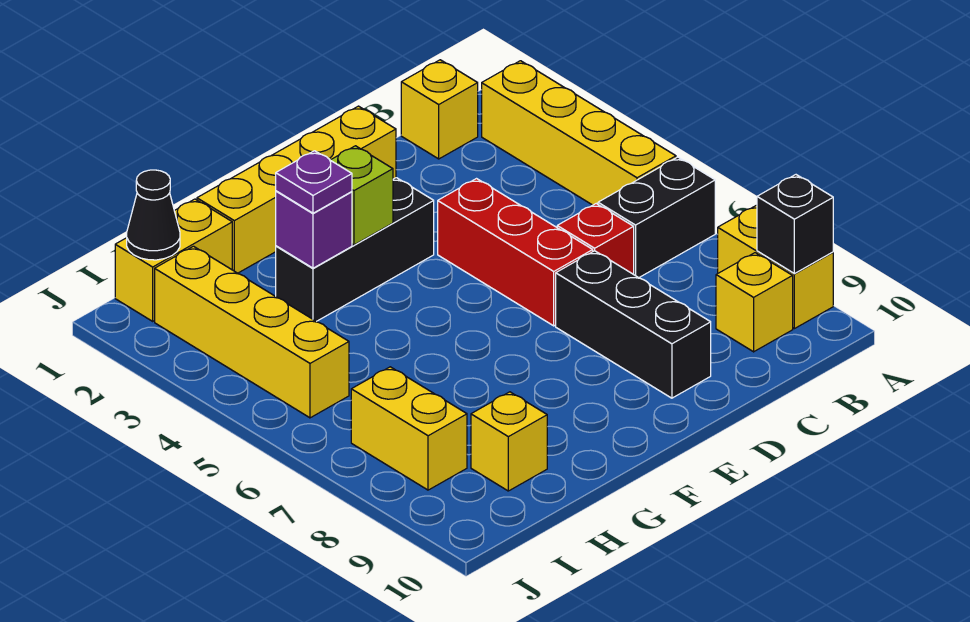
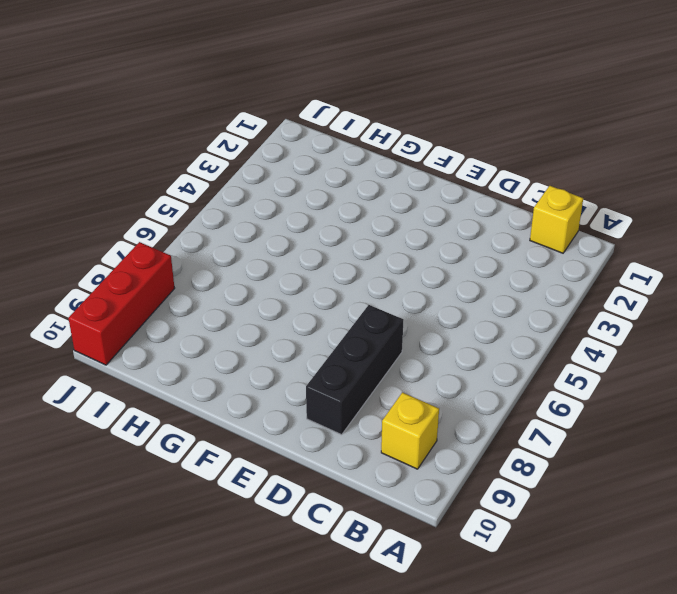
red 1x3 brick [68,242,175,365] -> red 1x3 brick moved to [438,179,593,326]
none -> yellow 1x4 brick [482,61,676,205]
none -> black 1x2 brick [598,157,715,278]
none -> yellow 1x2 brick [718,205,833,329]

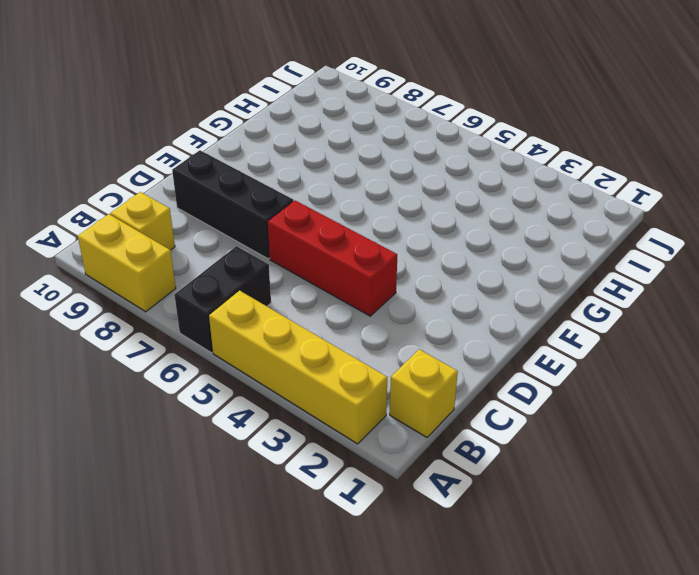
none -> red 1x1 brick [557,204,634,274]
none -> yellow 1x4 brick [197,106,396,273]
none -> black 1x3 brick [276,178,434,321]

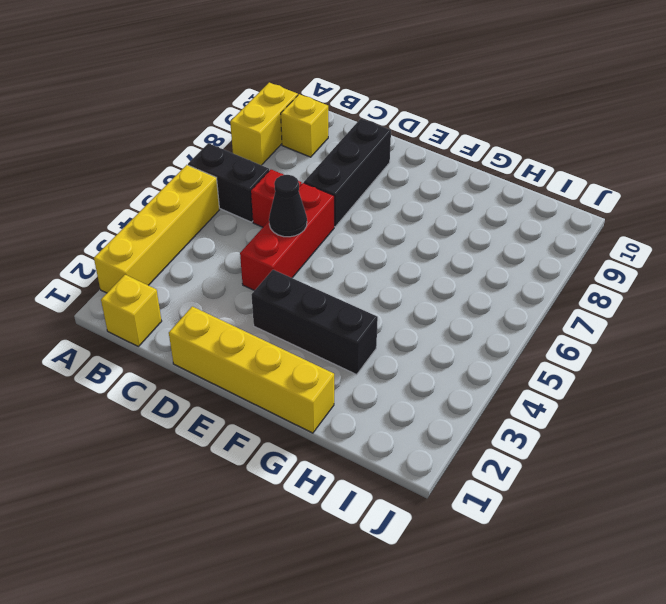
black 1x1 cone [269,175,307,237] -> black 1x1 cone moved to [127,170,180,260]
none -> yellow 1x2 brick [115,199,232,321]
none -> yellow 1x1 brick [471,392,547,491]
none -> yellow 1x4 brick [155,246,349,418]

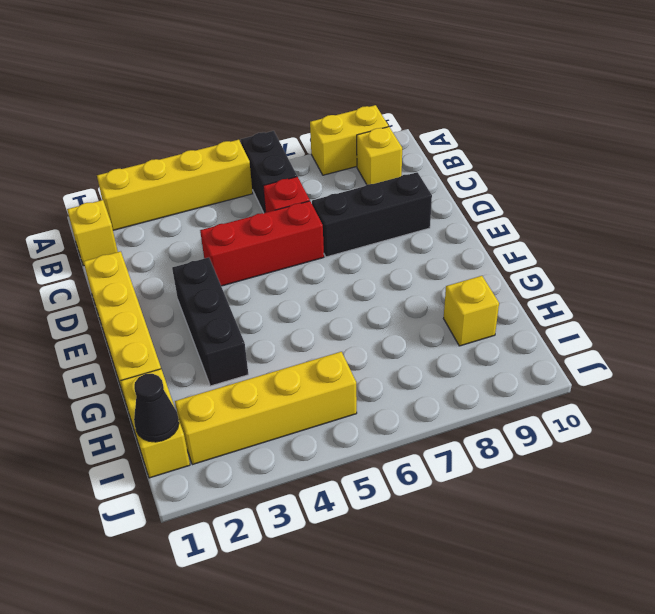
none -> yellow 1x2 brick [351,367,467,490]
none -> black 1x1 brick [757,175,833,274]
none -> lime 1x1 brick [331,146,393,245]

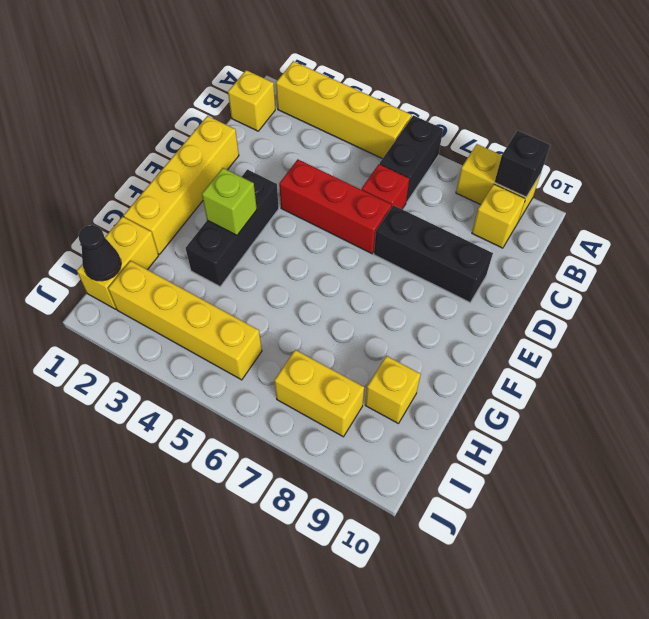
none -> purple 1x1 brick [276,191,352,268]
none -> purple 1x1 plate [276,151,352,213]

